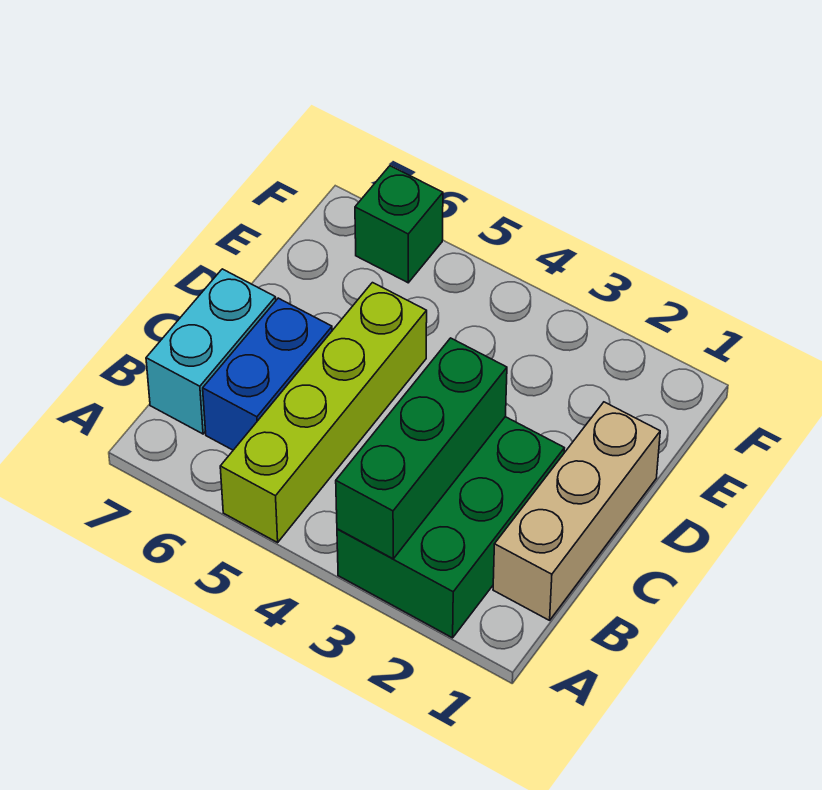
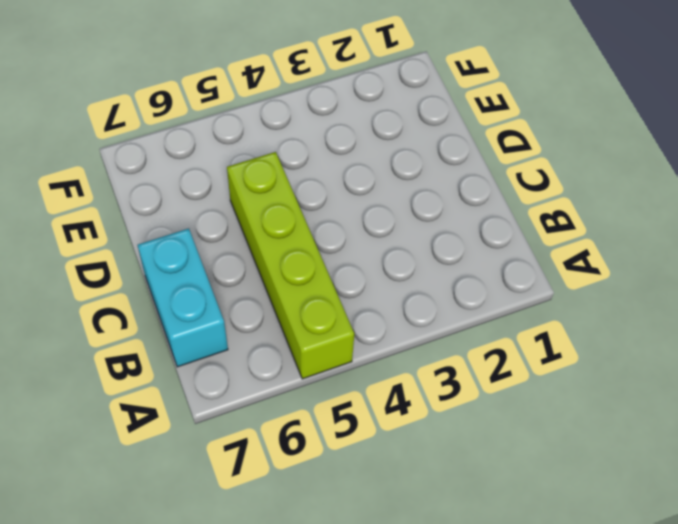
none -> green 2x3 brick [337,417,564,638]
none -> tan 1x3 brick [493,402,660,620]

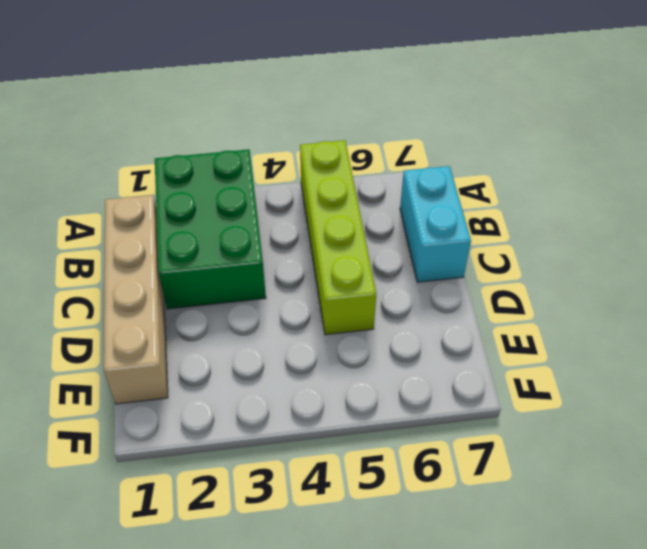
tan 1x4 brick [104,195,168,404] -> tan 1x3 brick [493,402,660,620]
none -> blue 1x2 brick [203,298,332,450]
none -> green 1x1 brick [355,166,443,283]

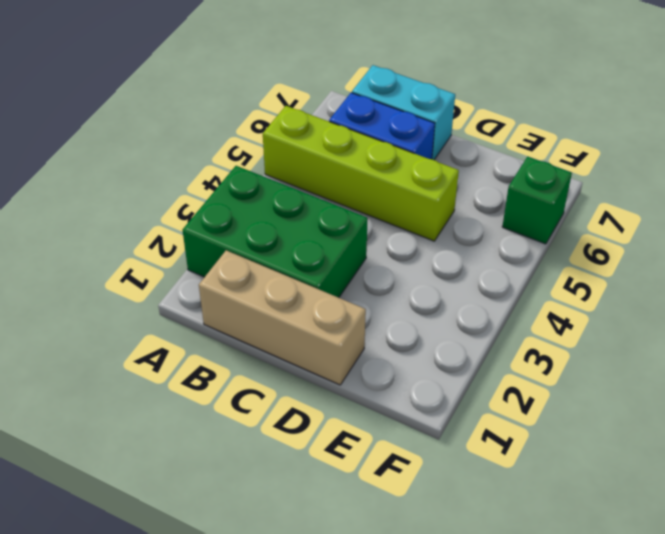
none -> green 1x3 brick [336,338,507,559]

